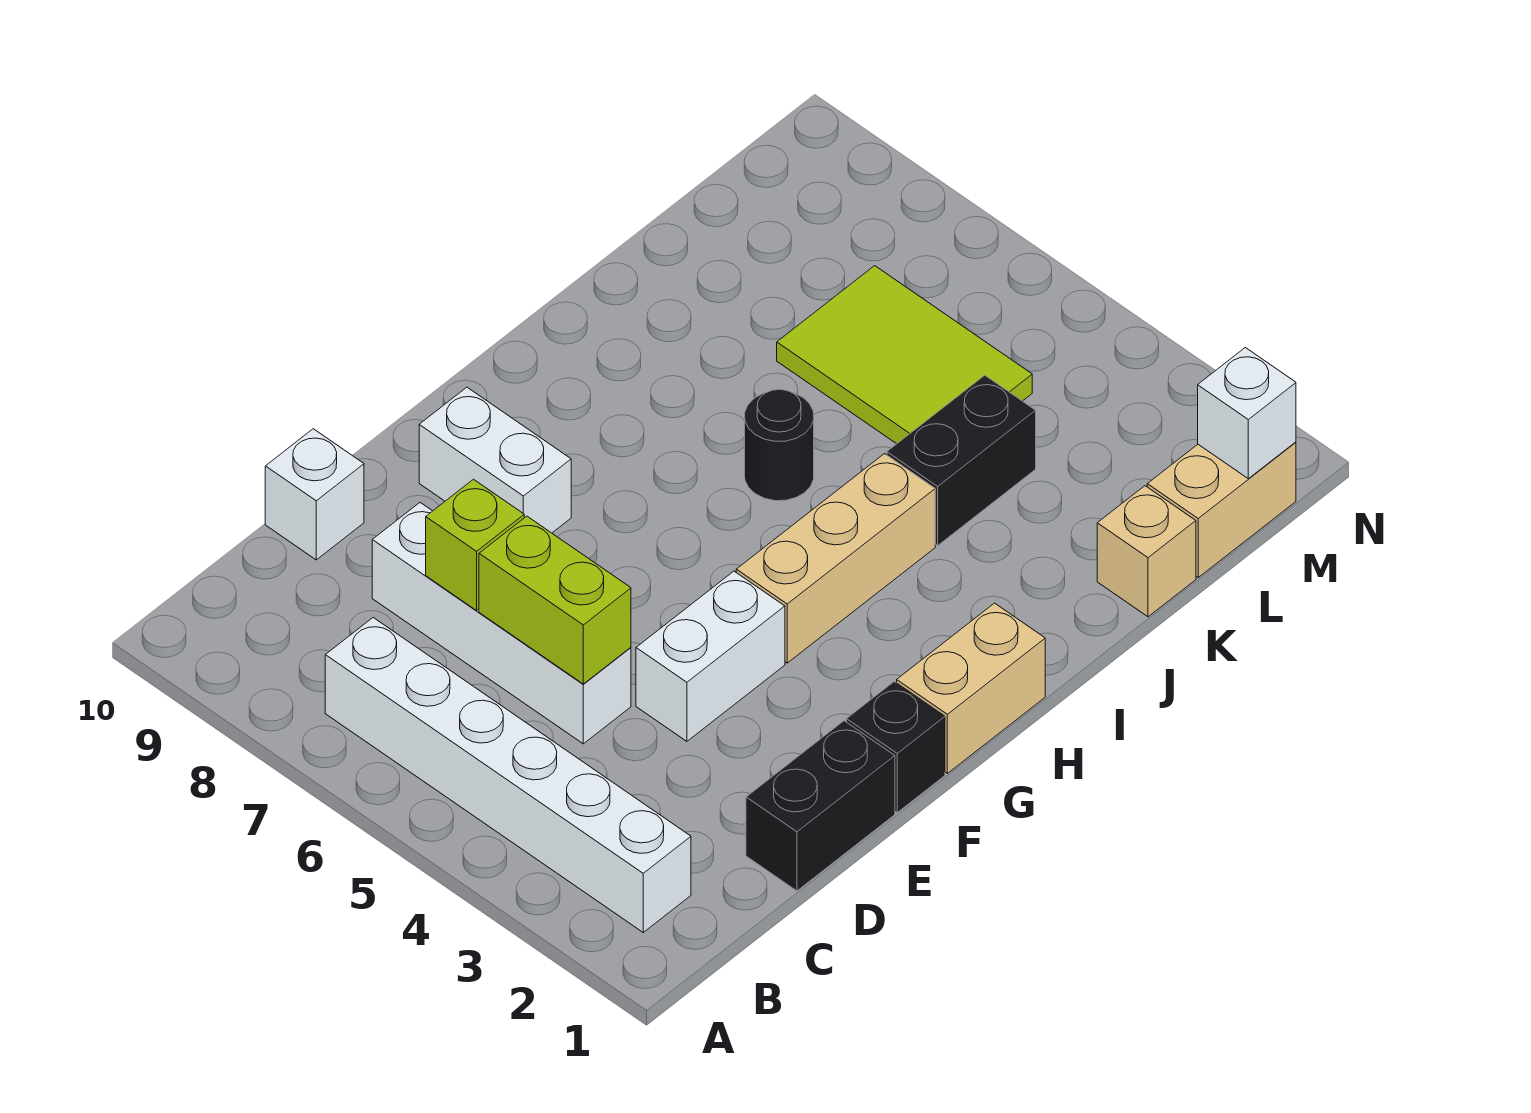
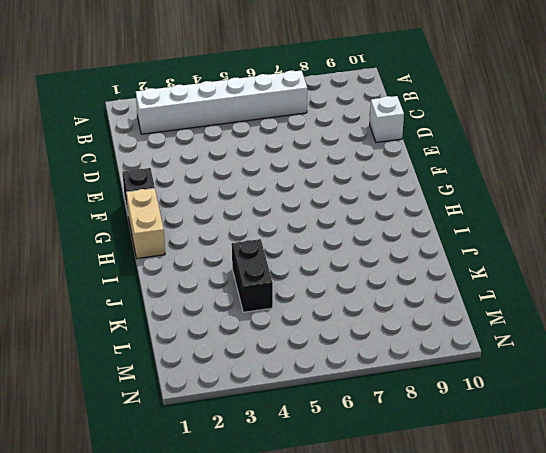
none -> black 1x2 brick [746,721,895,891]
none -> white 1x4 brick [372,503,631,744]
none -> white 1x2 brick [636,571,785,741]

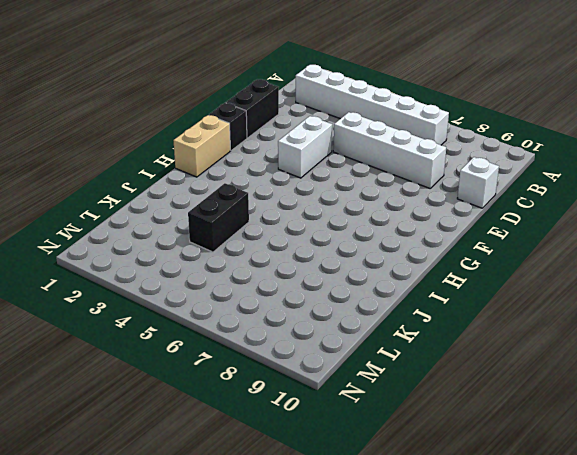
none -> white 1x2 brick [419,387,571,533]
none -> tan 1x3 brick [736,454,935,663]
none -> black 1x1 round brick [745,389,814,501]

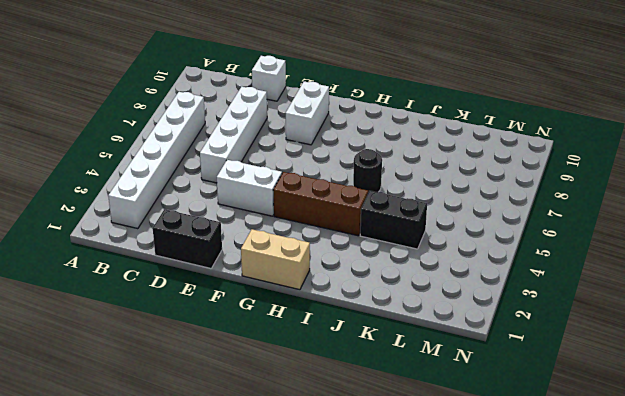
brown 1x3 brick [273,172,368,236] -> tan 1x3 brick [736,454,935,663]
none -> black 1x1 brick [846,682,945,812]
none -> tan 1x1 brick [1097,486,1196,617]
none -> lime 2x3 tile [777,266,1032,444]

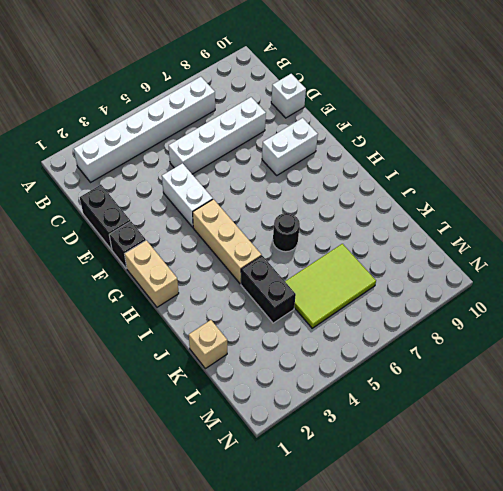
none -> tan 1x2 brick [1147,442,1296,577]
none -> lime 1x2 brick [479,516,631,684]
none -> lime 1x1 brick [426,479,524,610]

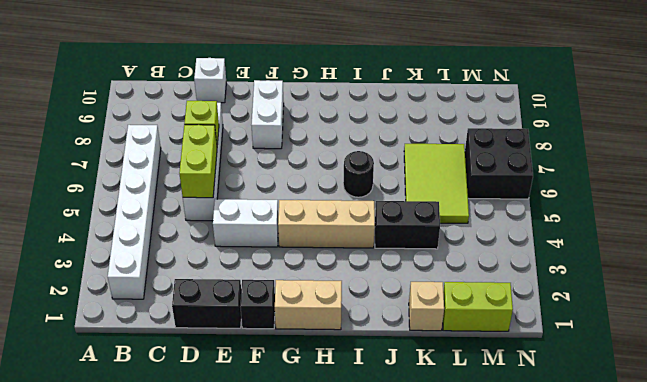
lime 1x2 brick [443,282,513,331] -> tan 1x2 brick [1147,442,1296,577]
black 2x2 brick [465,128,533,199] -> none
none -> white 1x1 brick [1198,348,1296,479]

